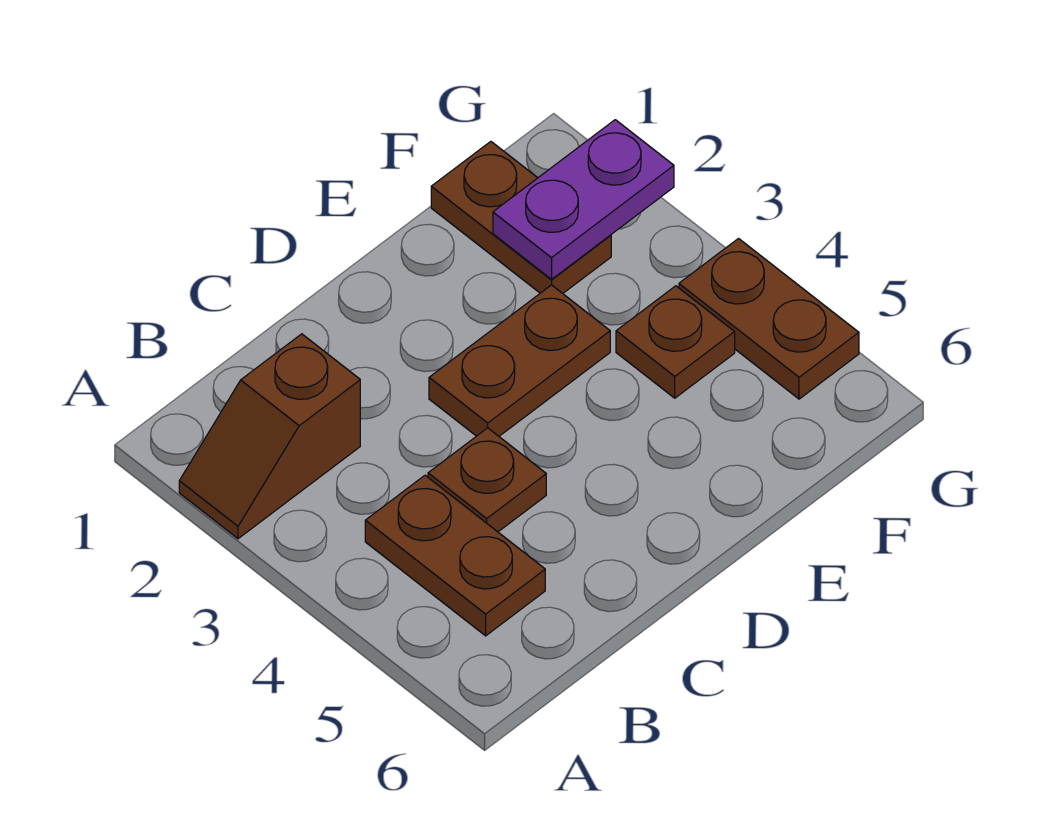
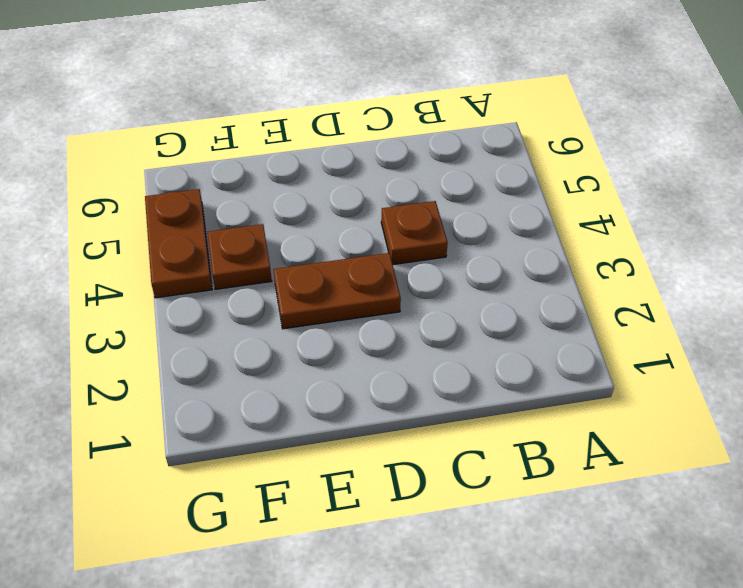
none -> brown 1x2 slope [179,334,360,539]
none -> brown 1x2 plate [365,475,545,636]

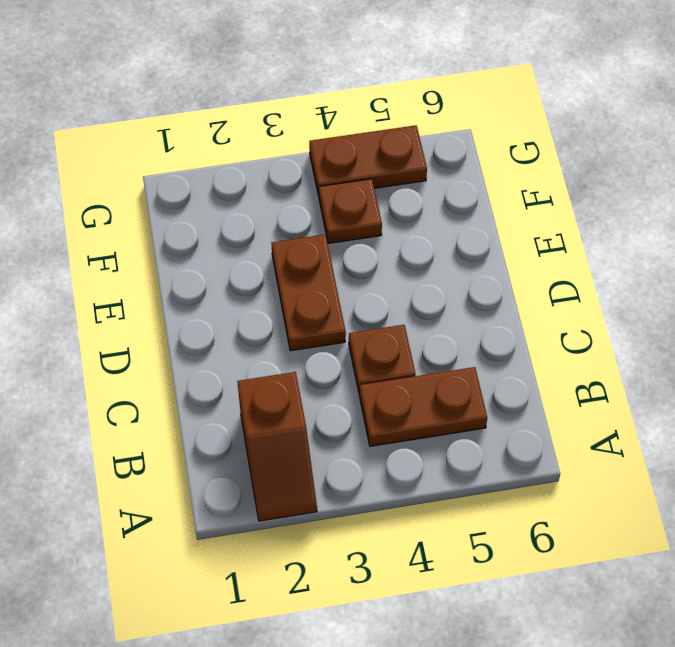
none -> brown 1x2 plate [431,142,611,293]
none -> purple 1x2 plate [493,120,674,279]

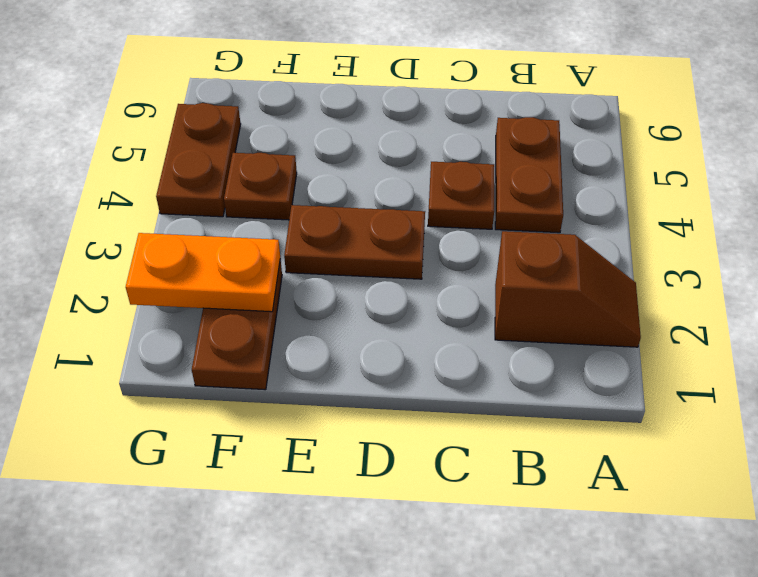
orange 1x2 plate [126,233,280,312] -> purple 1x2 plate [493,120,674,279]

